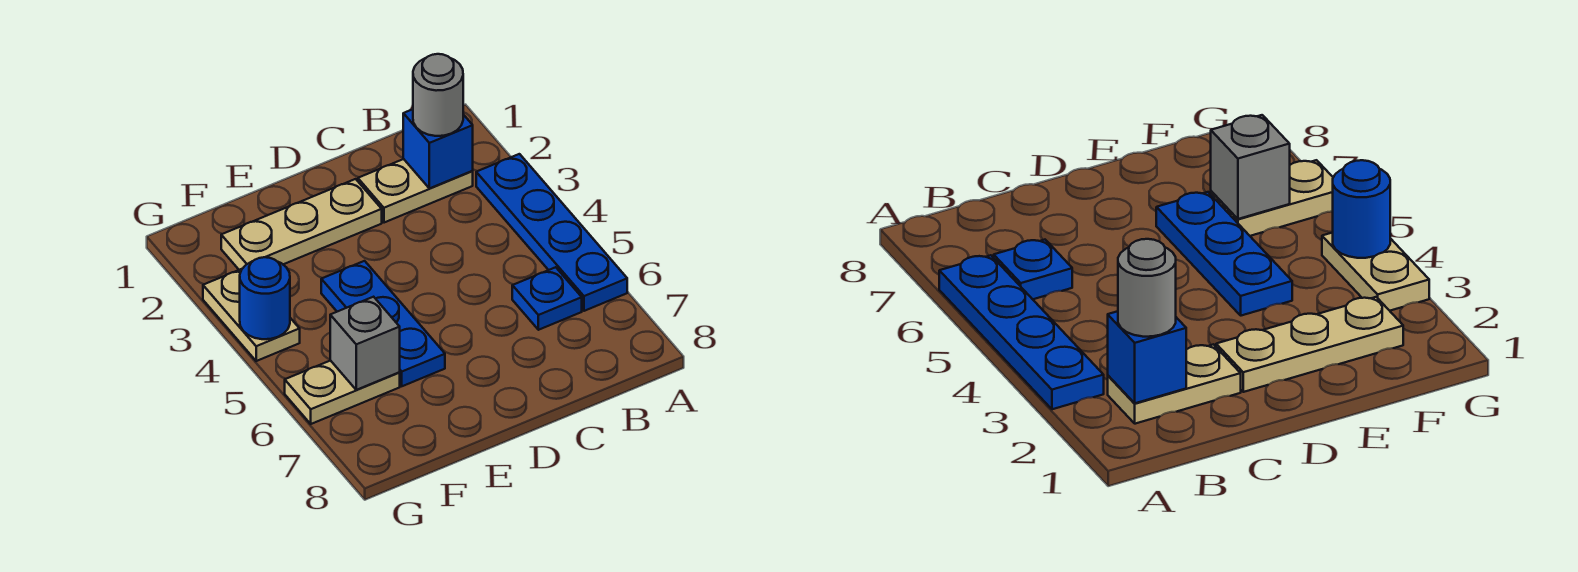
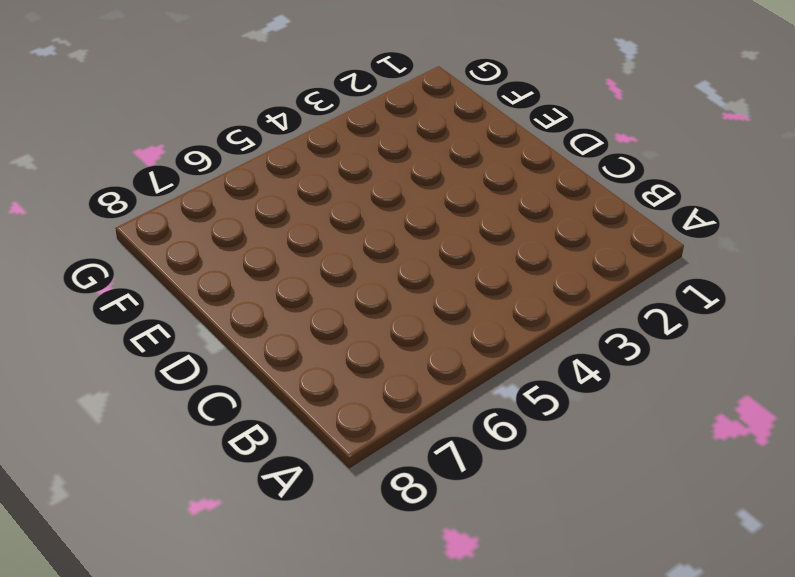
none -> blue 1x4 plate [476,154,627,311]
none -> tan 1x2 plate [358,159,473,223]

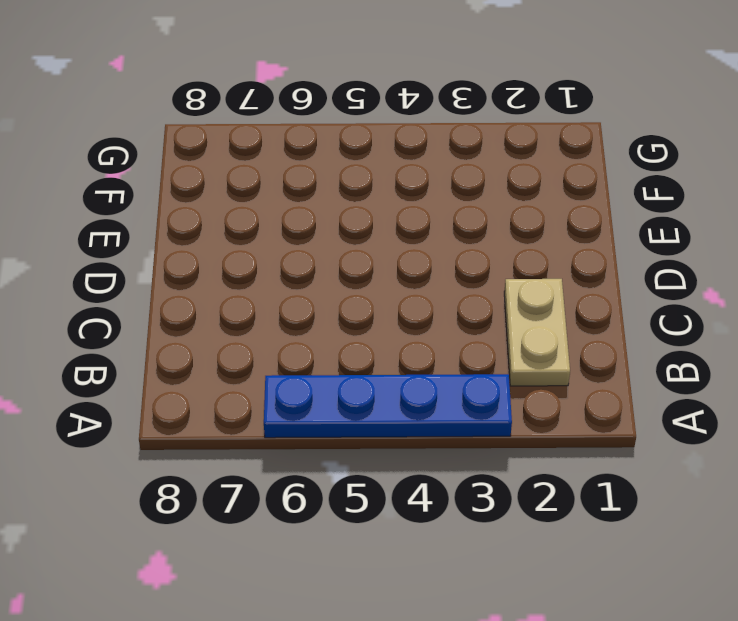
none -> blue 1x1 plate [512,267,582,330]
none -> tan 1x3 plate [221,179,382,270]

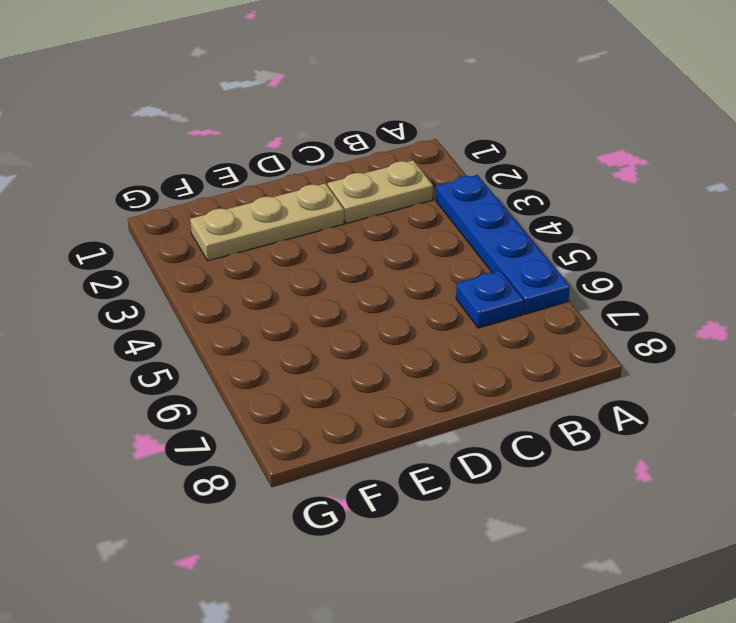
none -> blue 1x3 plate [321,261,445,386]
none -> tan 1x2 plate [285,360,400,424]

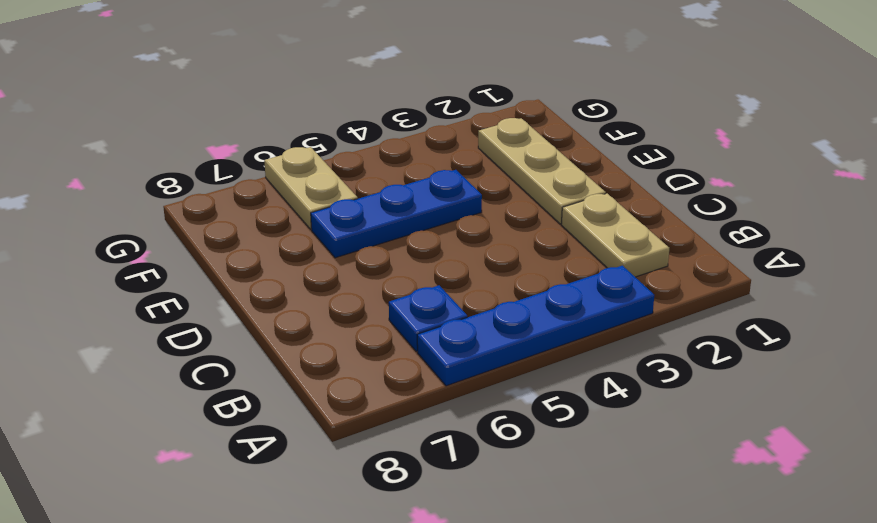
none -> tan 1x2 plate [203,269,300,361]
none -> blue 1x1 brick [403,109,473,188]

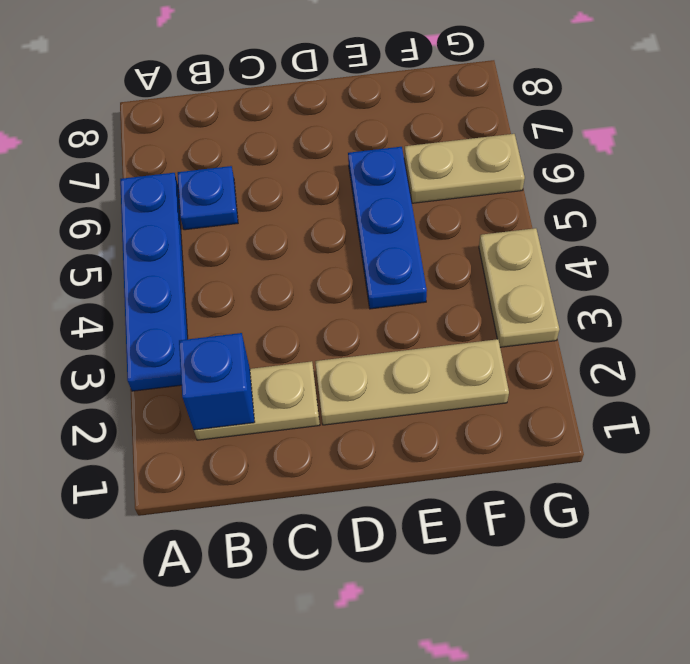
none -> grey 1x1 brick [330,297,400,390]
none -> blue 1x1 round brick [240,257,290,339]

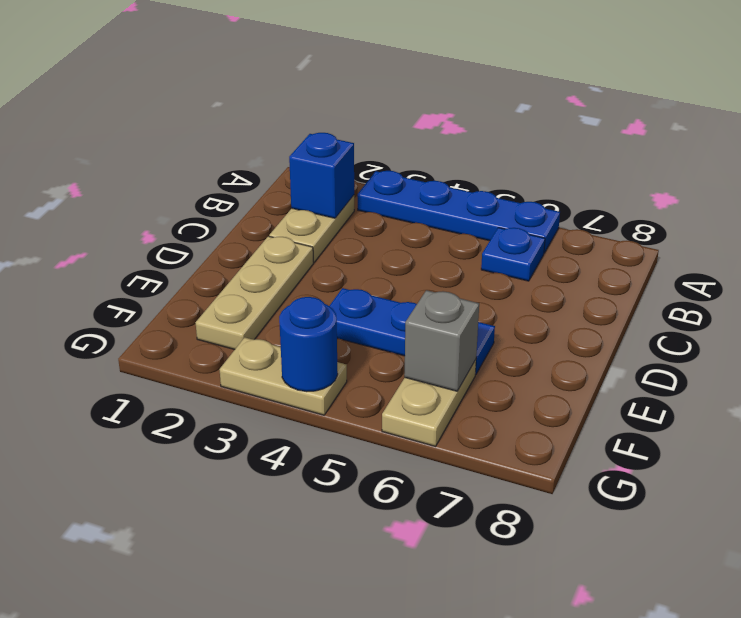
none -> grey 1x1 round brick [413,54,463,136]

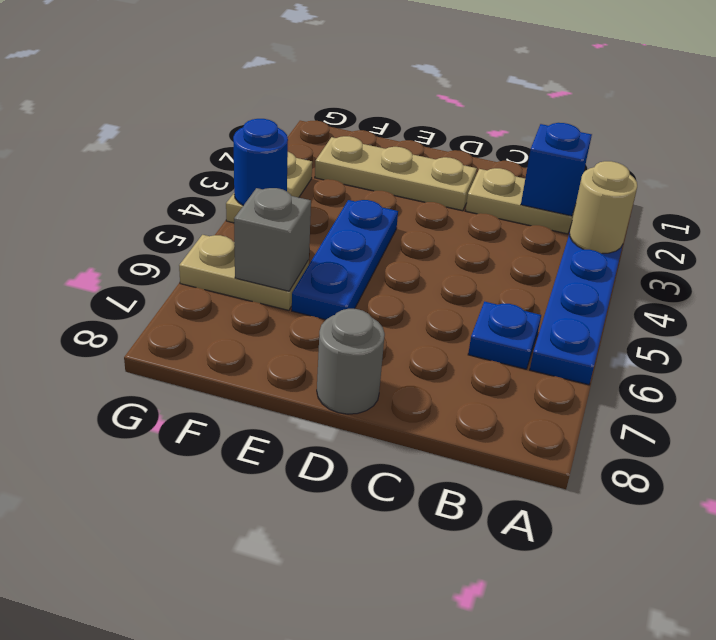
tan 1x1 round brick [570,161,637,254] -> none
grey 1x1 round brick [317,309,385,414] -> grey 1x1 round brick moved to [413,54,463,136]

